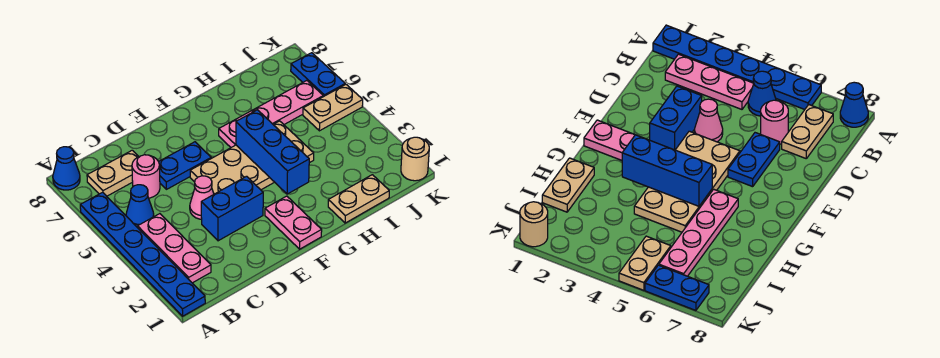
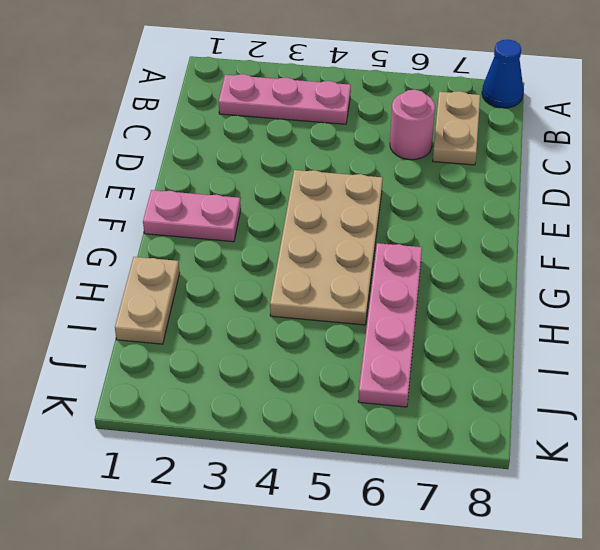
none -> blue 1x6 plate [80,192,205,316]
none -> blue 1x1 cone [126,185,154,228]
none -> blue 1x2 brick [201,176,263,241]

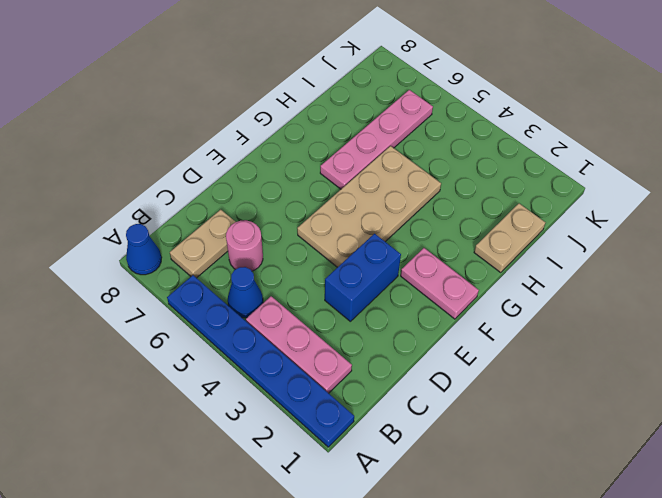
none -> pink 1x1 cone [190,176,214,219]
none -> blue 1x2 plate [159,142,211,189]
none -> tan 1x2 plate [303,84,363,131]

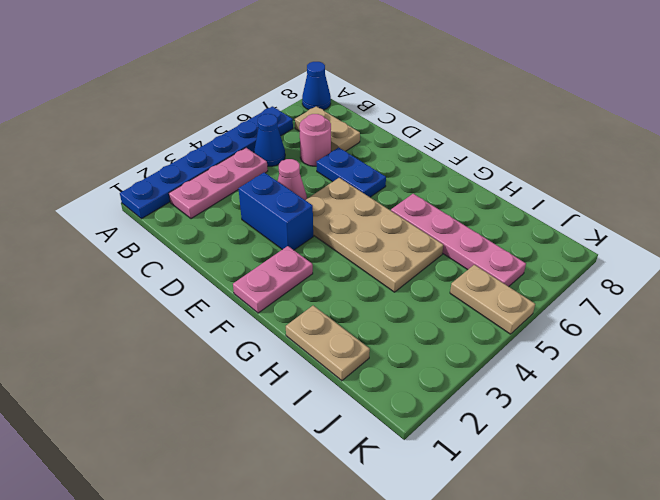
none -> tan 1x1 round brick [401,137,429,181]
none -> blue 1x2 plate [291,53,345,97]
none -> blue 1x3 brick [236,110,309,194]

